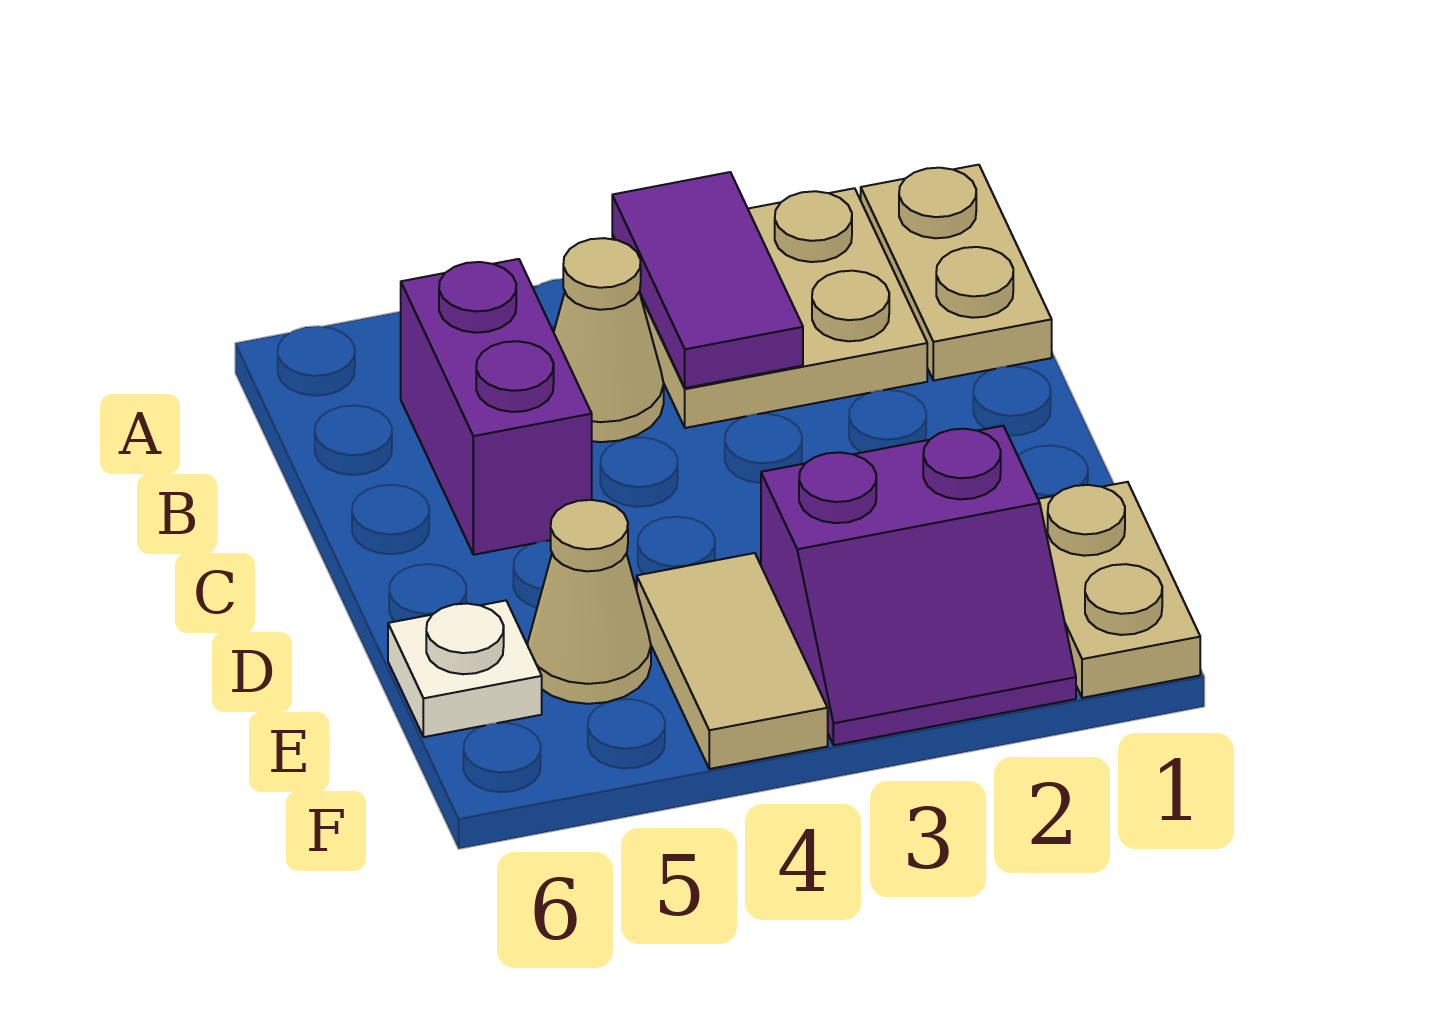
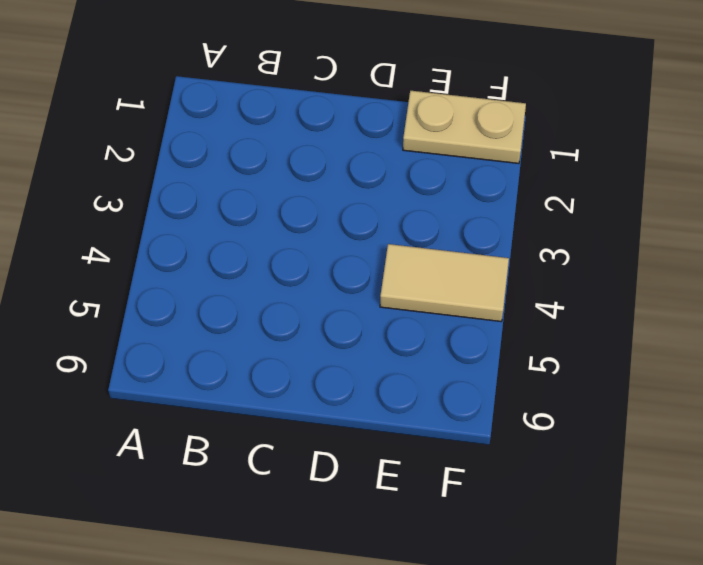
none -> tan 1x2 plate [861,165,1052,381]
none -> tan 2x2 plate [612,188,927,428]

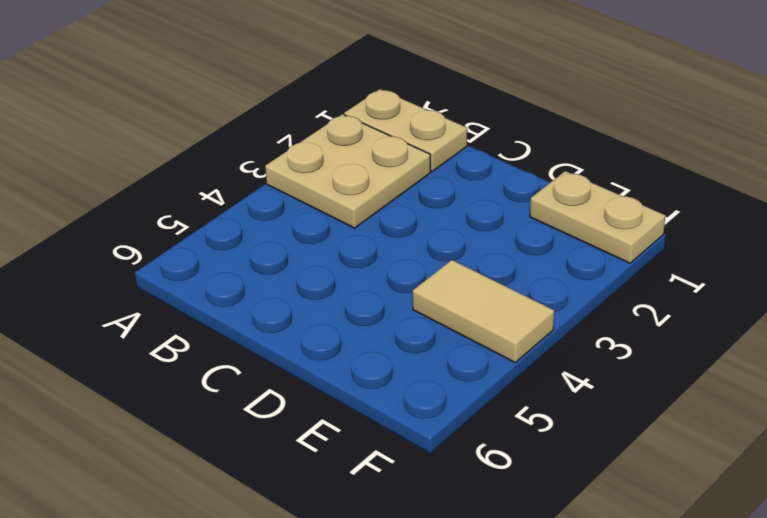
none -> tan 1x1 cone [554,238,664,442]
none -> purple 1x2 brick [401,259,592,555]

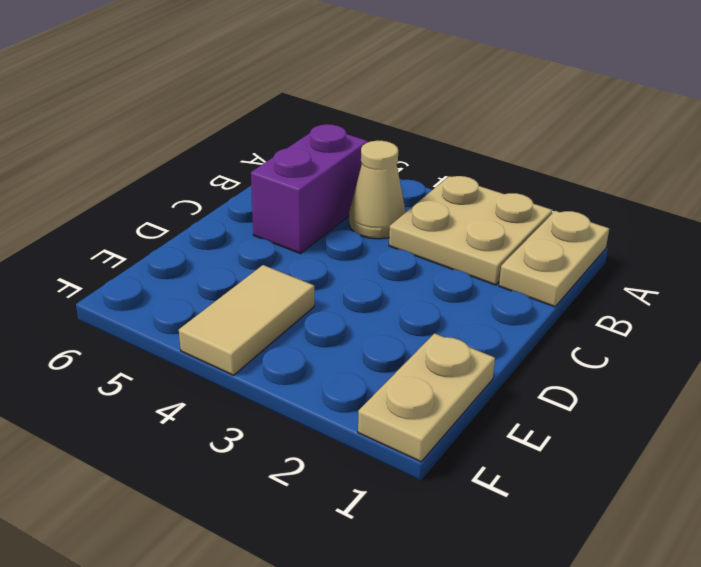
none -> purple 2x2 slope [761,426,1076,745]
none -> tan 1x1 cone [527,500,651,704]

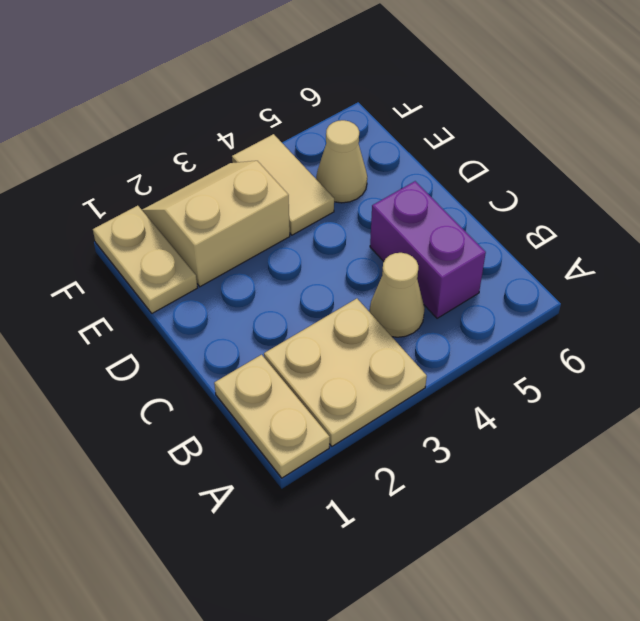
tan 2x2 slope [142,161,290,287] -> purple 2x2 slope [761,426,1076,745]
none -> white 1x1 plate [388,601,542,737]
none -> purple 1x2 tile [612,172,803,388]

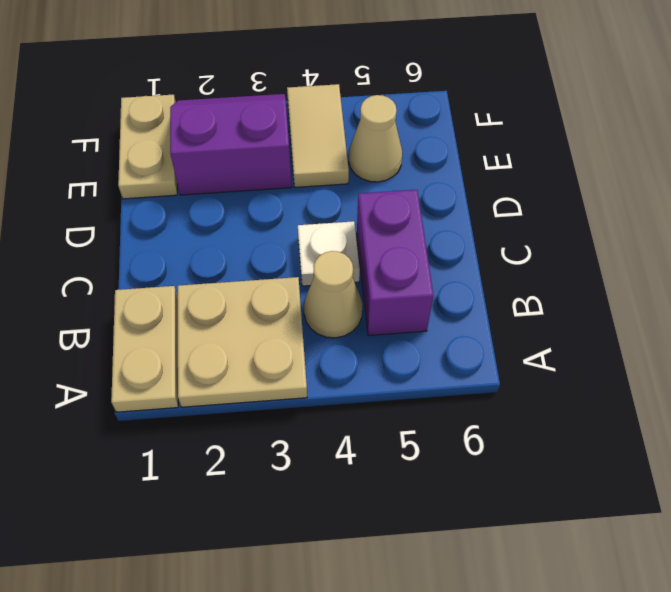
white 1x1 plate [298,221,360,286] -> white 1x1 plate moved to [388,601,542,737]
none -> purple 1x2 tile [612,172,803,388]

